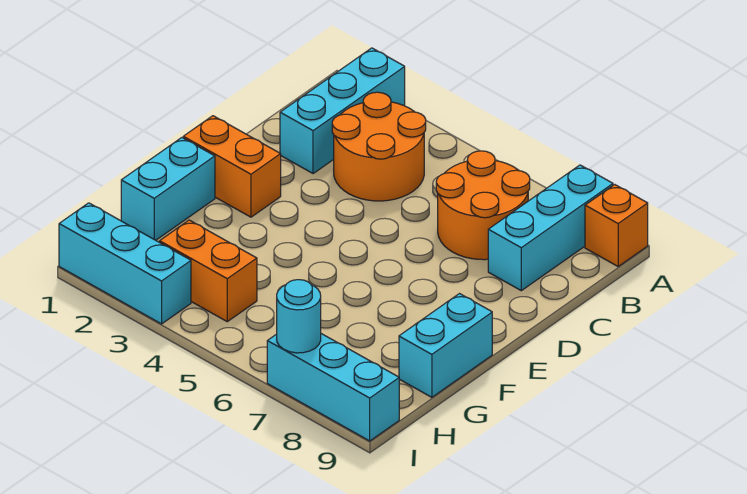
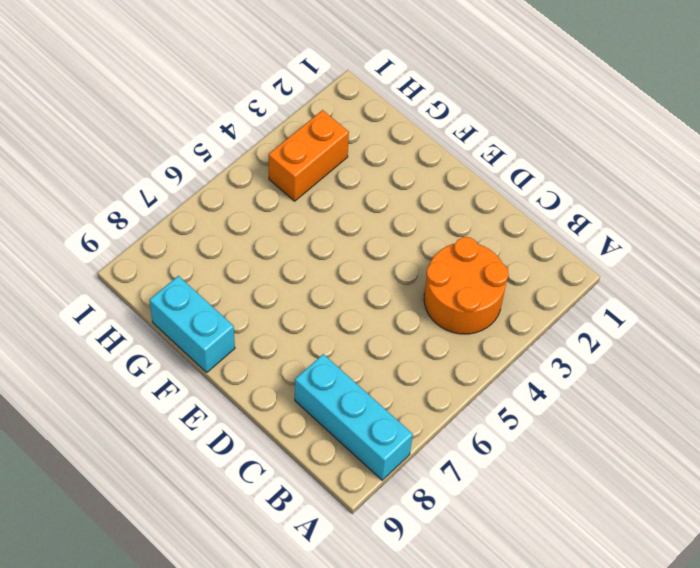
none -> cyan 1x3 brick [280,48,405,174]
none -> orange 1x1 brick [585,185,648,266]
none -> orange 2x2 round brick [436,151,530,260]

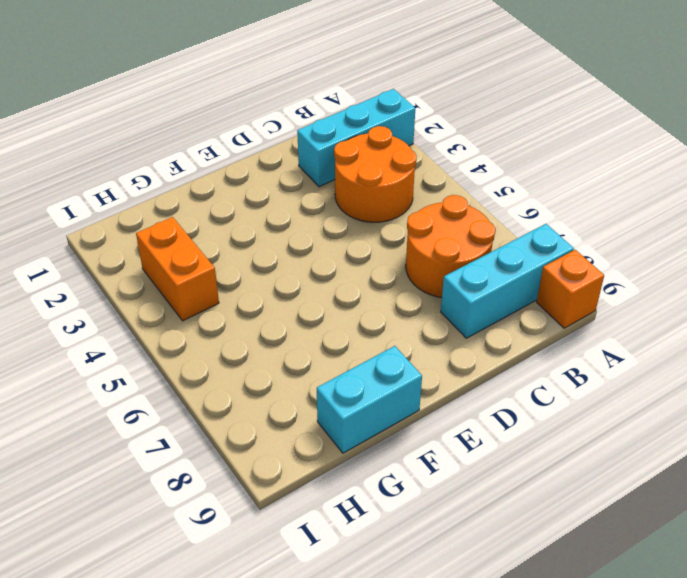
none -> orange 1x2 brick [183,116,281,217]
none -> cyan 1x2 brick [121,138,215,240]
none -> cyan 1x3 brick [59,203,191,324]

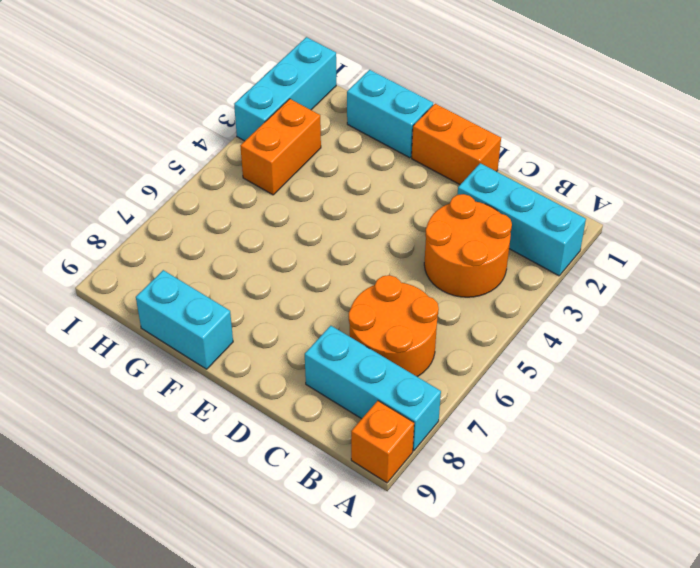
orange 1x2 brick [412,104,501,184] -> orange 1x2 brick turned to [183,116,281,217]
none -> cyan 1x3 brick [267,334,399,441]
none -> cyan 1x1 round brick [277,280,321,353]

